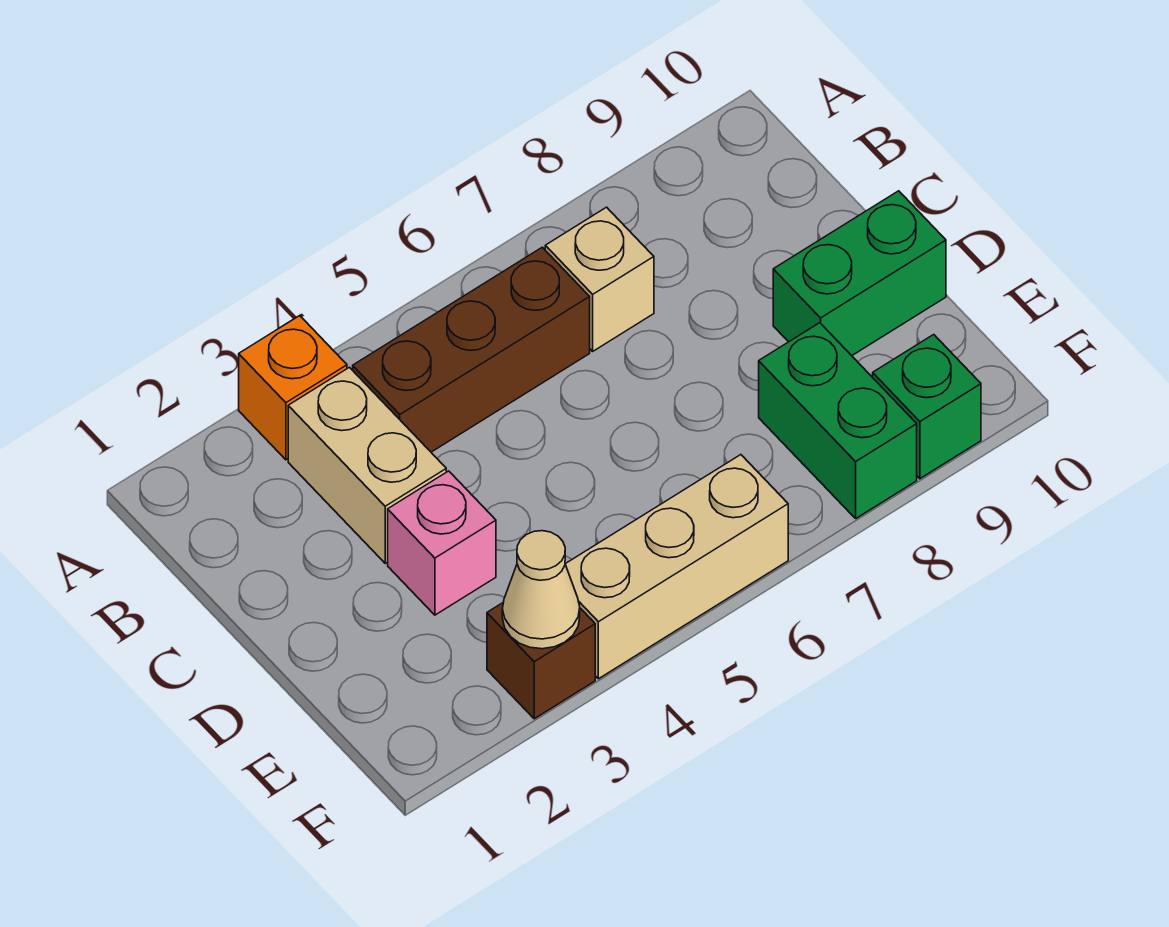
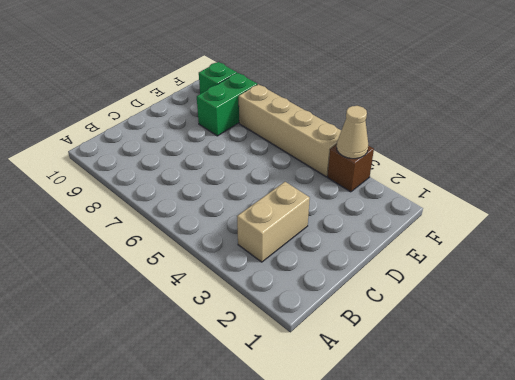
tan 1x4 brick [239,84,341,177] -> tan 1x3 brick [565,455,788,679]
none -> orange 1x1 brick [239,316,347,460]
none -> brown 1x3 brick [353,247,590,452]

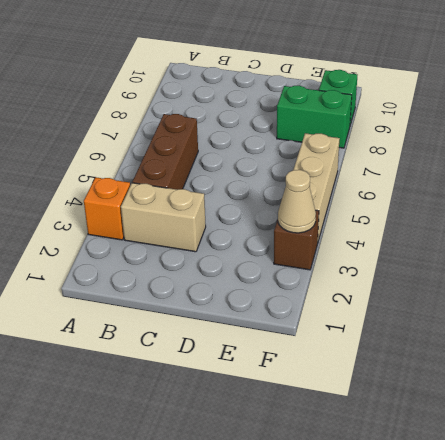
none -> tan 1x1 brick [545,207,654,351]
none -> pink 1x1 brick [388,471,496,615]

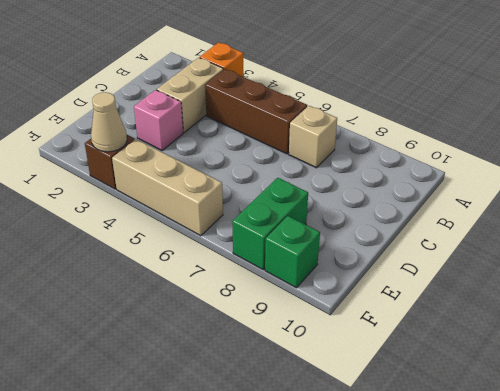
none -> green 1x2 brick [773,191,946,356]

